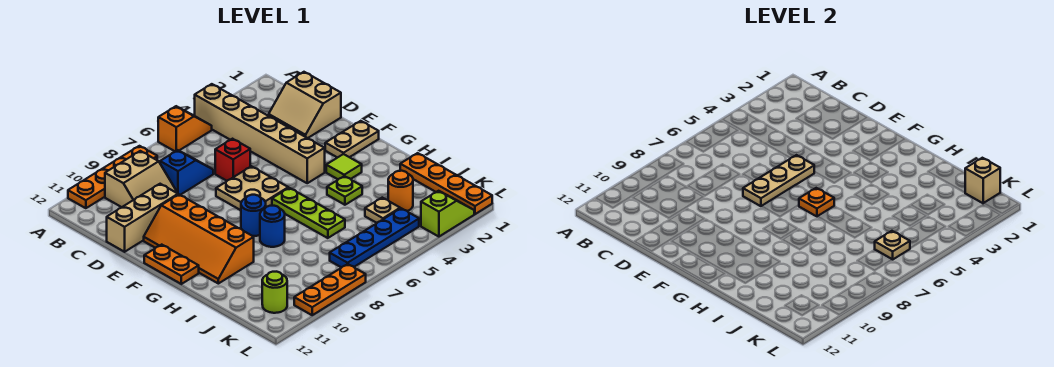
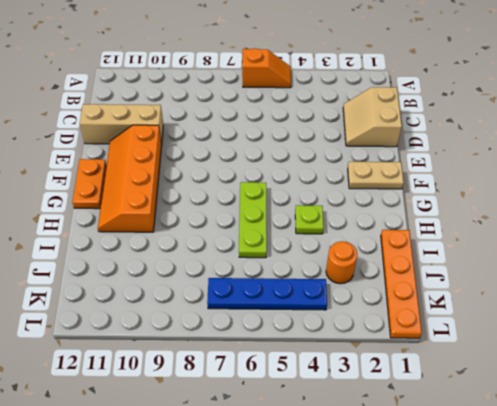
none -> tan 1x6 brick [195,84,325,183]
none -> orange 1x4 plate [68,146,157,208]
none -> tan 2x2 slope [105,151,177,207]

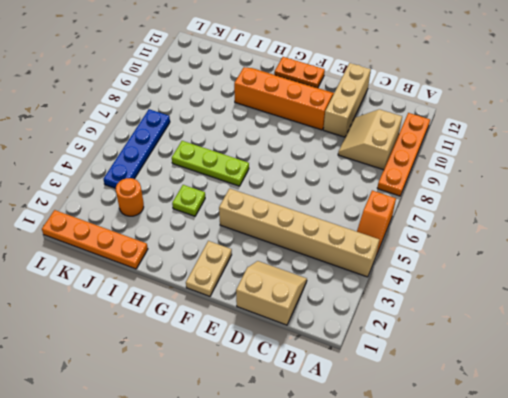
none -> blue 1x2 slope [160,150,213,195]
none -> red 1x1 brick [215,139,250,181]
none -> tan 2x2 plate [216,166,288,210]

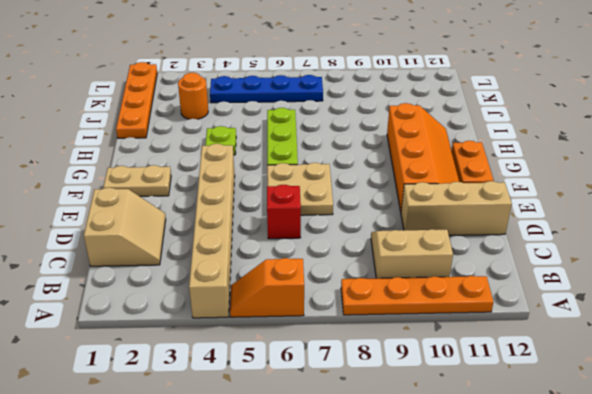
none -> blue 1x2 slope [160,150,213,195]
none -> lime 1x1 tile [326,154,362,179]
none -> blue 1x1 round brick [241,195,266,236]

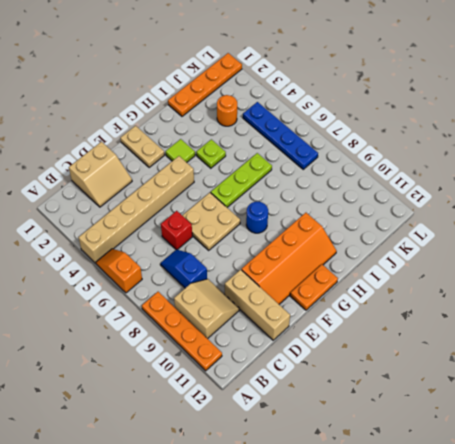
none -> blue 1x1 round brick [260,206,285,247]
none -> tan 1x1 plate [365,198,400,223]
none -> lime 1x1 round brick [262,272,287,313]

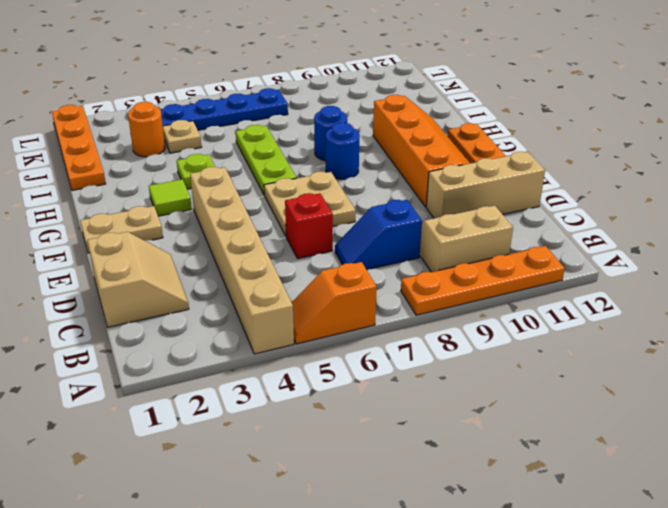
none -> lime 1x1 round brick [262,272,287,313]
none -> lime 1x2 slope [421,191,474,237]
none -> orange 1x3 plate [294,264,366,315]

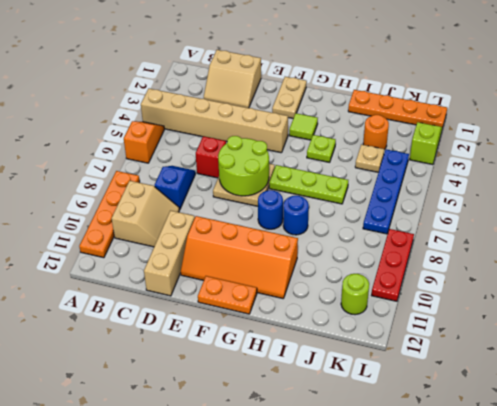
lime 2x2 round brick [218,136,269,196] -> tan 1x3 plate [743,155,814,206]
red 1x3 plate [372,229,414,301] -> orange 1x3 plate [294,264,366,315]
none -> orange 1x1 plate [799,188,834,216]
none -> tan 1x1 brick [965,158,1000,203]
none -> tan 1x1 plate [875,231,910,260]

